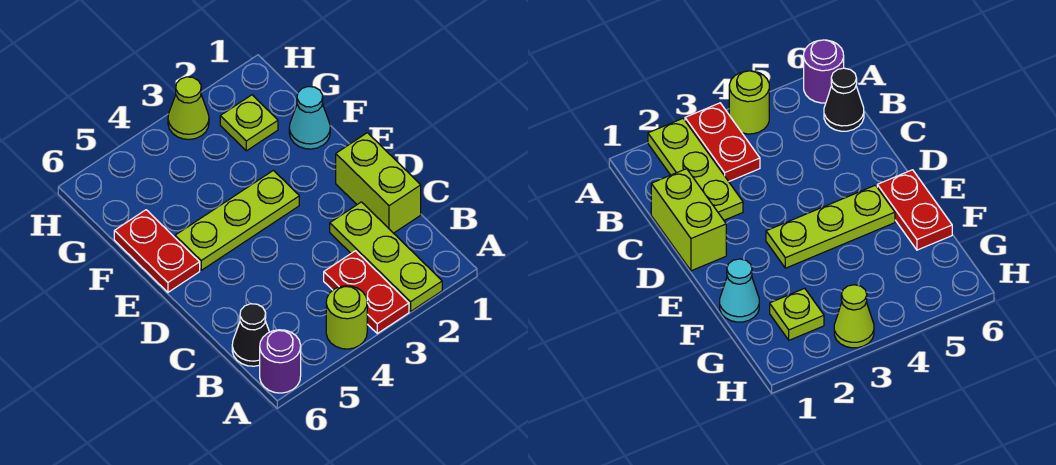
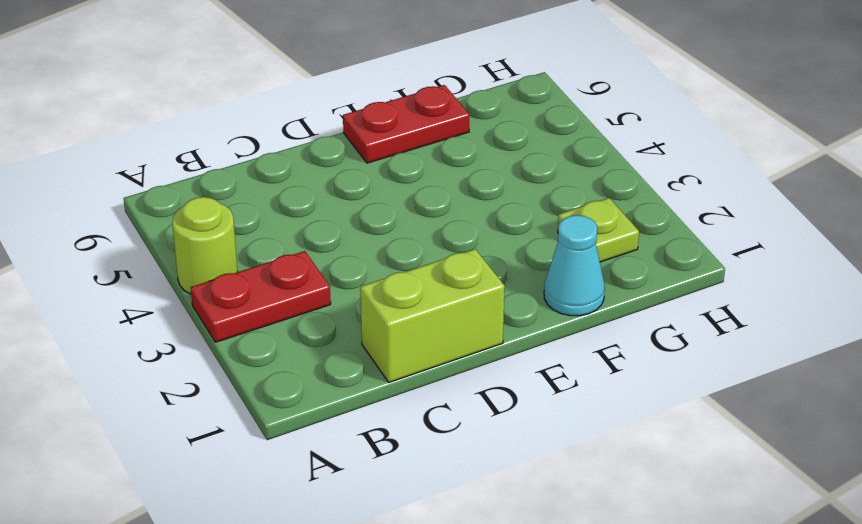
none -> lime 1x3 plate [330,202,442,311]
none -> purple 1x1 round brick [260,330,301,393]

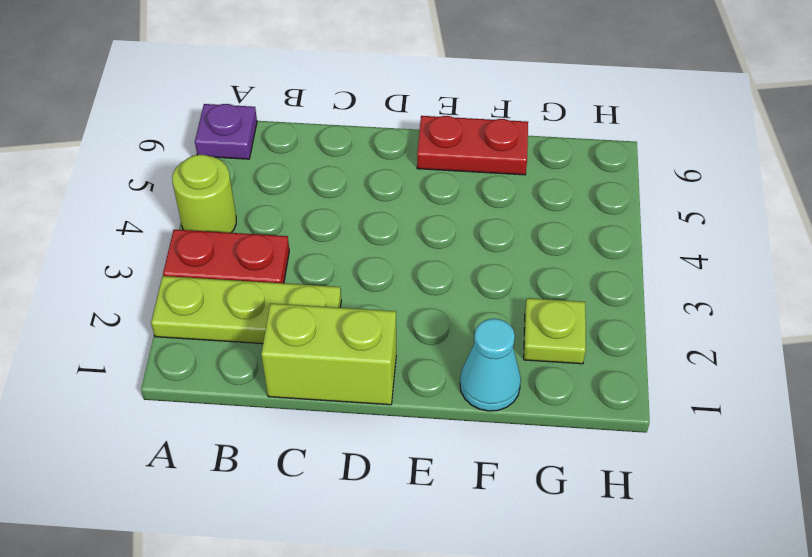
purple 1x1 plate [195,104,257,159] -> purple 1x1 round brick [260,330,301,393]
none -> black 1x1 cone [232,304,269,366]
none -> lime 1x3 plate [175,170,299,270]

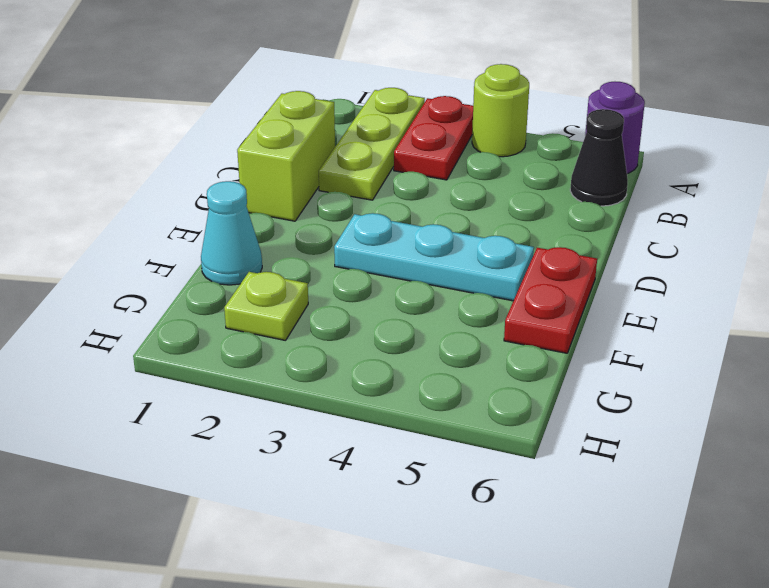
cyan 1x3 plate [334,213,534,301] -> lime 1x3 plate [175,170,299,270]
none -> lime 1x1 cone [168,77,209,140]

